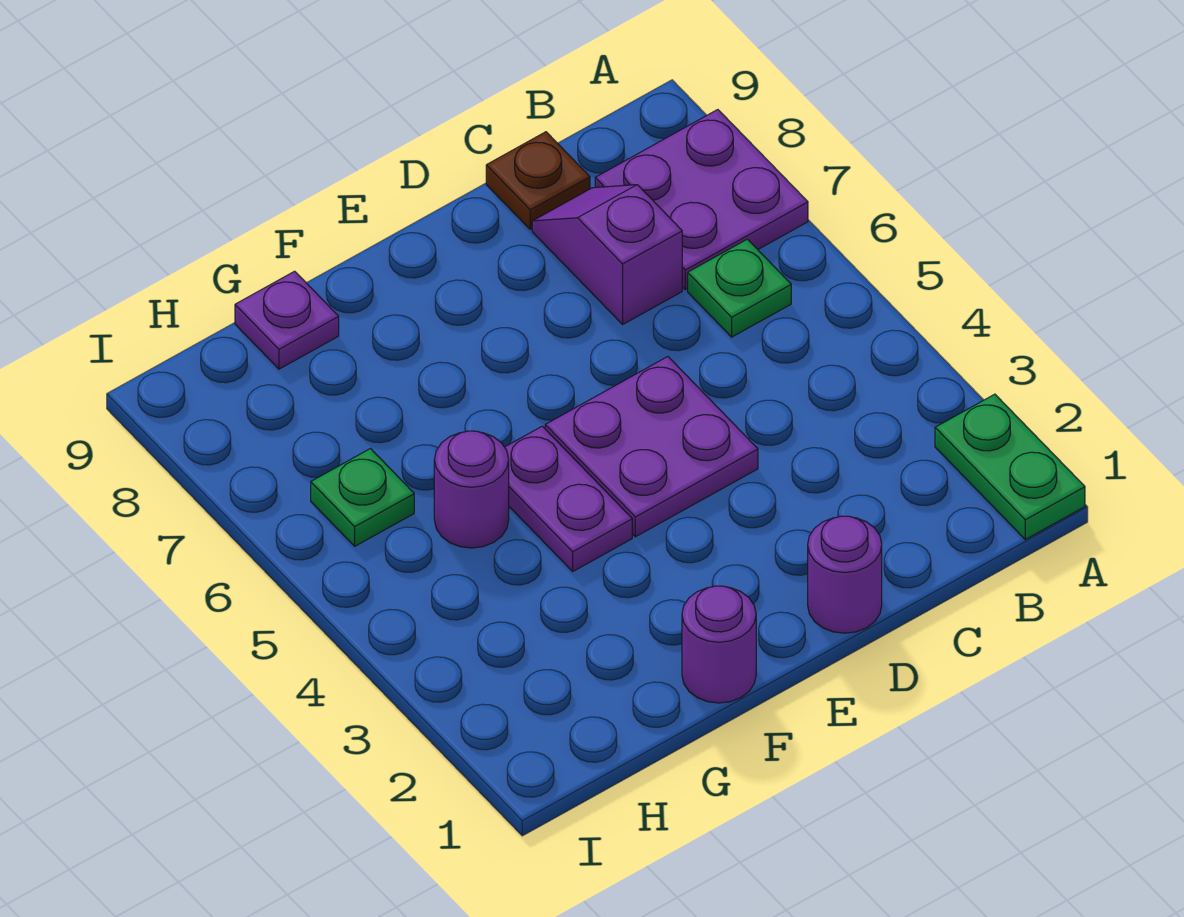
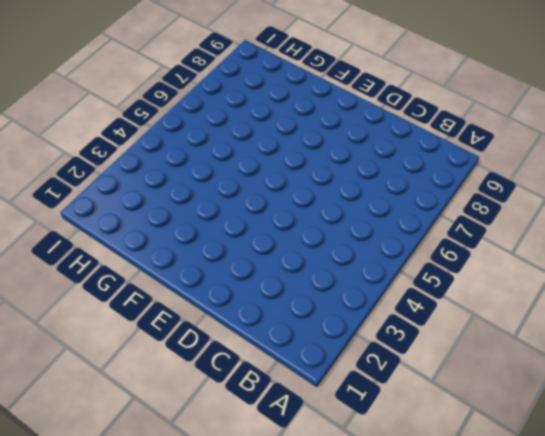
none -> green 1x2 plate [935,394,1085,539]
none -> purple 2x2 plate [595,110,808,290]
none -> green 1x1 plate [688,239,791,337]

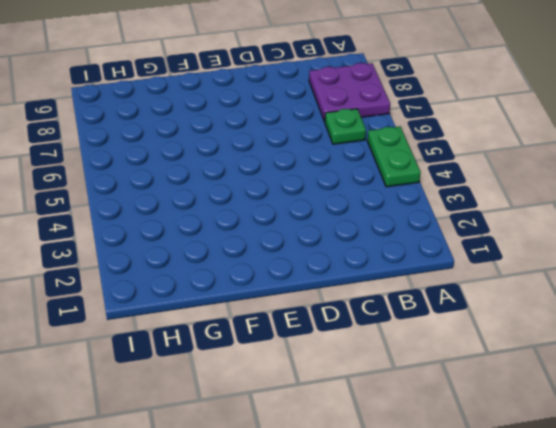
green 1x2 plate [367,127,421,187] -> green 1x2 plate moved to [935,394,1085,539]
none -> purple 1x2 slope [532,185,682,324]
none -> brown 1x1 plate [486,132,590,229]
none -> purple 1x1 round brick [808,516,882,633]

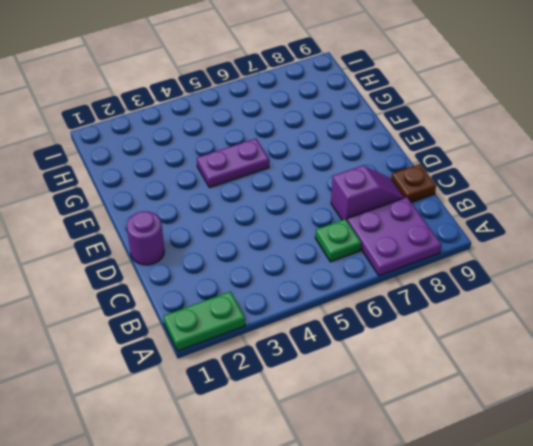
none -> purple 2x2 plate [545,357,758,537]
none -> purple 1x1 round brick [682,586,756,703]
none -> purple 1x1 round brick [434,431,509,548]

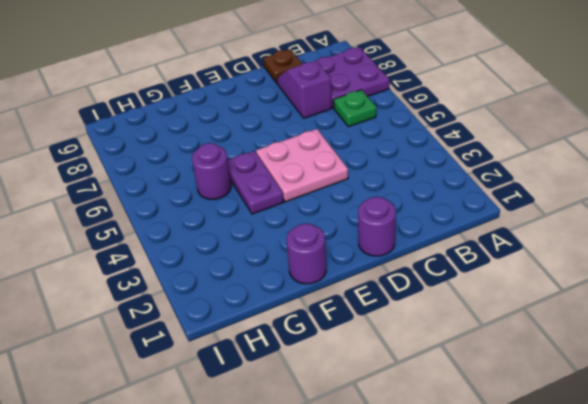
pink 2x2 plate [256,129,348,202] -> purple 2x2 plate [545,357,758,537]
none -> green 1x2 plate [935,394,1085,539]
none -> purple 1x1 plate [235,271,339,369]
none -> green 1x1 plate [311,449,414,546]

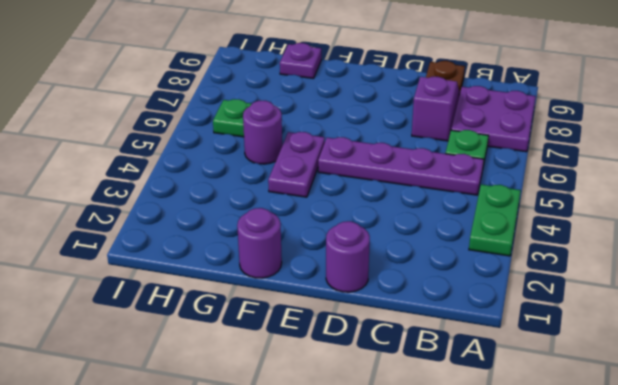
green 1x2 plate [469,184,521,256] -> green 1x2 plate moved to [935,394,1085,539]
purple 1x4 plate [318,137,484,195] -> purple 2x2 plate [545,357,758,537]

